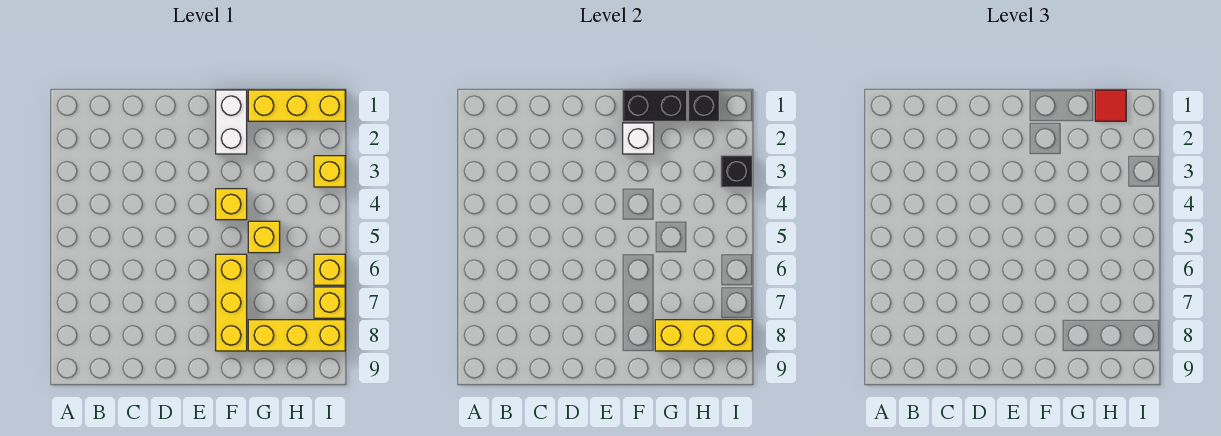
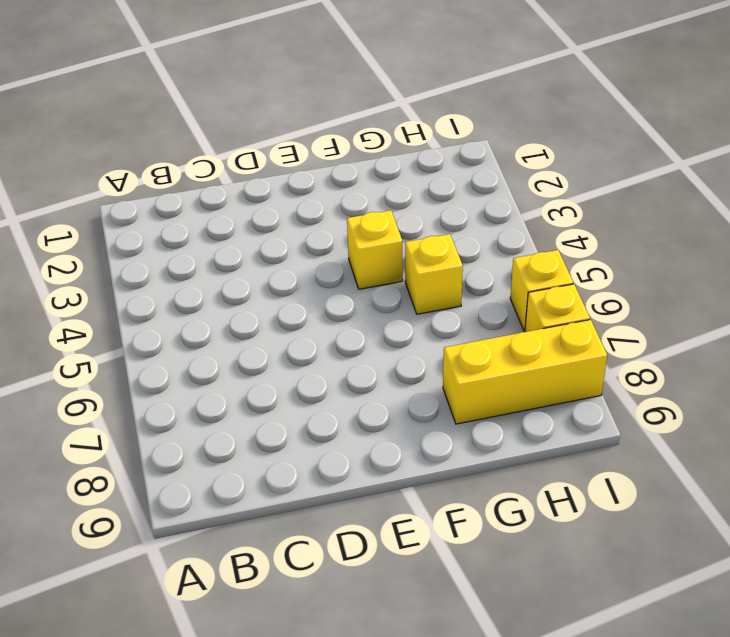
none -> white 1x2 brick [216,90,247,154]
none -> yellow 1x3 brick [216,254,247,351]
none -> yellow 1x3 brick [248,90,345,121]

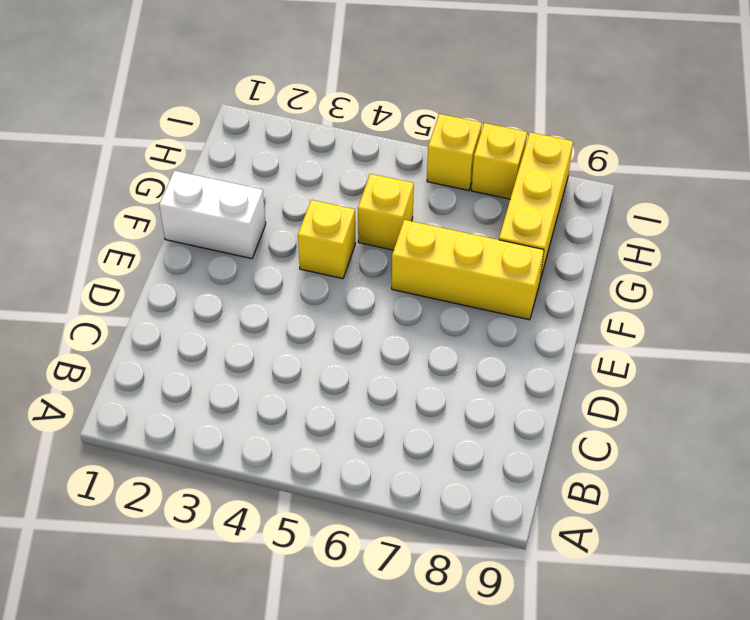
none -> yellow 1x3 brick [248,90,345,121]
none -> yellow 1x1 brick [314,156,345,187]
none -> black 1x2 brick [623,90,687,121]

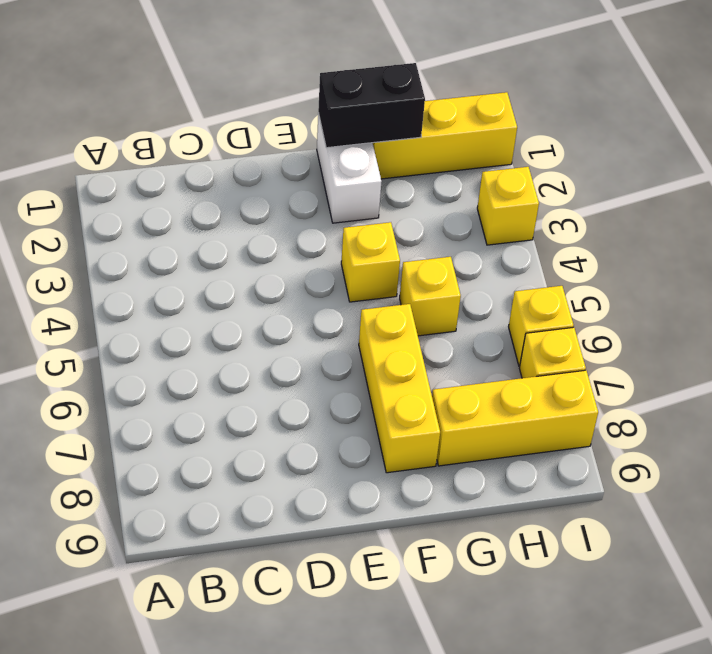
none -> white 1x1 brick [623,123,654,154]
none -> yellow 1x3 brick [655,320,752,351]
none -> black 1x1 brick [688,90,719,121]

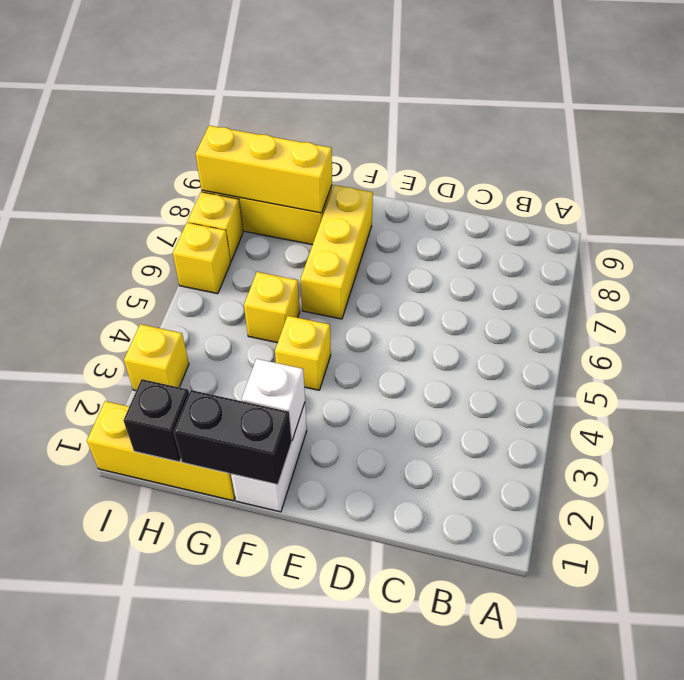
none -> black 1x1 brick [721,156,752,187]
none -> red 1x1 tile [1095,90,1126,121]

